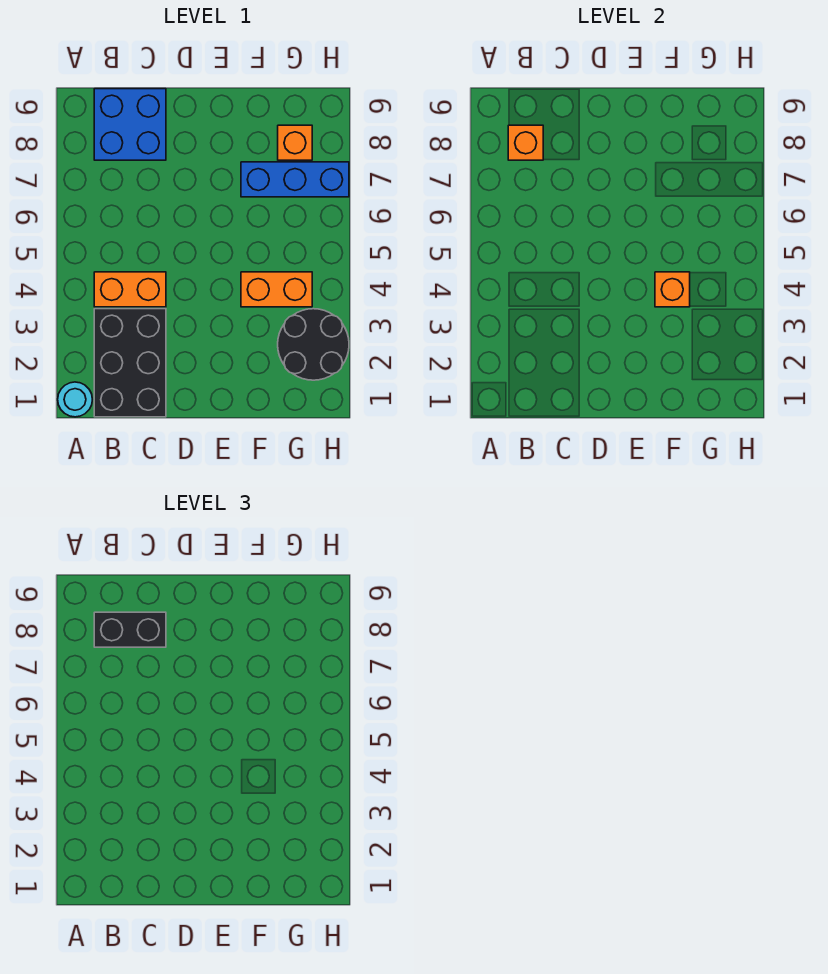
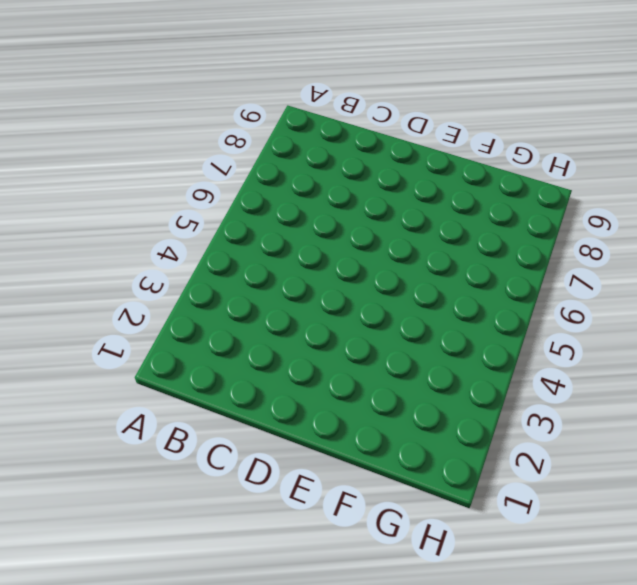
none -> cyan 1x1 round brick [58,382,92,417]
none -> black 2x3 brick [94,309,166,417]

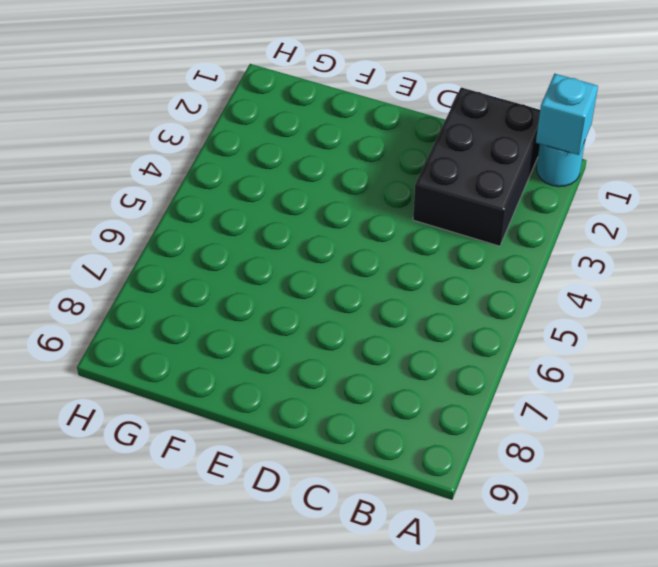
cyan 1x1 brick [536,74,598,155] -> none
none -> orange 1x2 brick [94,272,166,307]
none -> blue 2x2 brick [94,89,166,160]

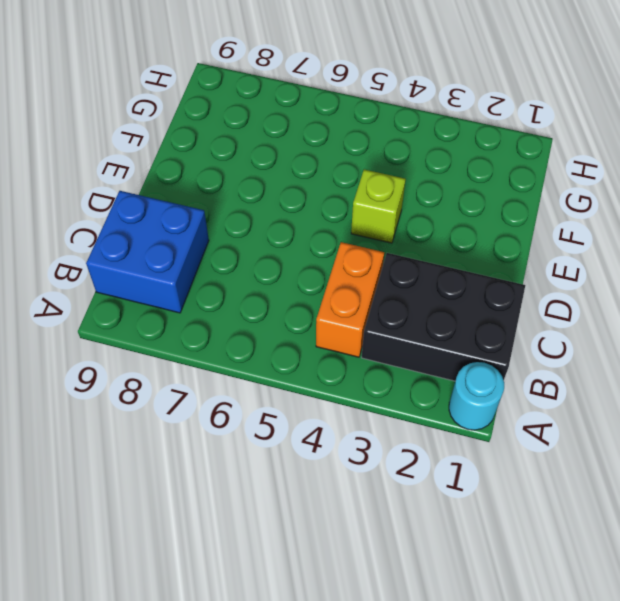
lime 1x1 brick [351,170,406,243] -> none
none -> orange 1x2 brick [241,272,312,307]
none -> blue 1x3 brick [241,162,349,197]

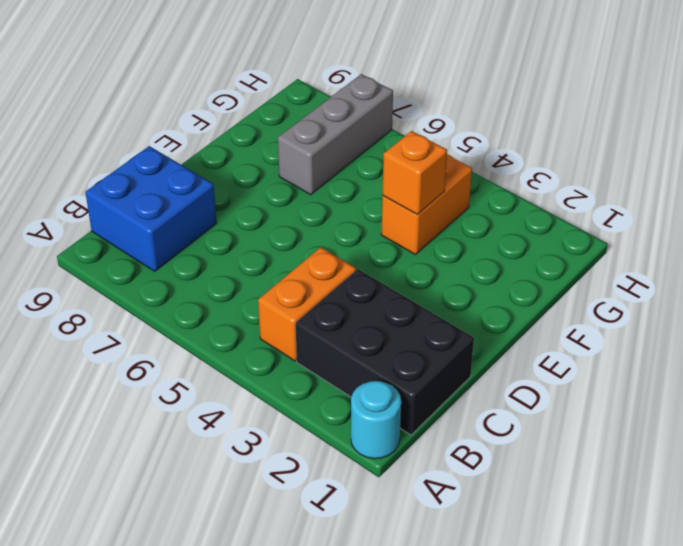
grey 1x3 brick [278,74,393,195] -> blue 1x3 brick [241,162,349,197]
none -> black 2x2 round brick [278,309,349,380]
none -> orange 1x1 brick [278,125,312,160]

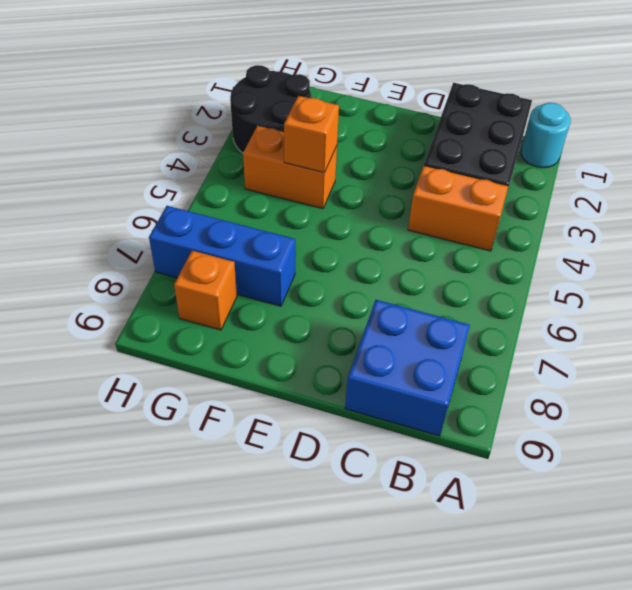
none -> orange 1x1 brick [508,125,543,160]
none -> black 1x2 brick [94,612,166,647]

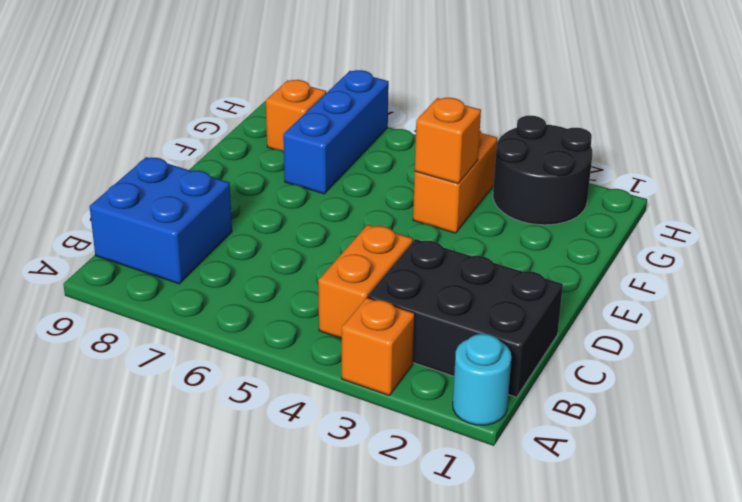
orange 1x1 brick [342,297,415,395] -> orange 1x1 brick moved to [508,125,543,160]
none -> black 1x2 brick [94,612,166,647]

